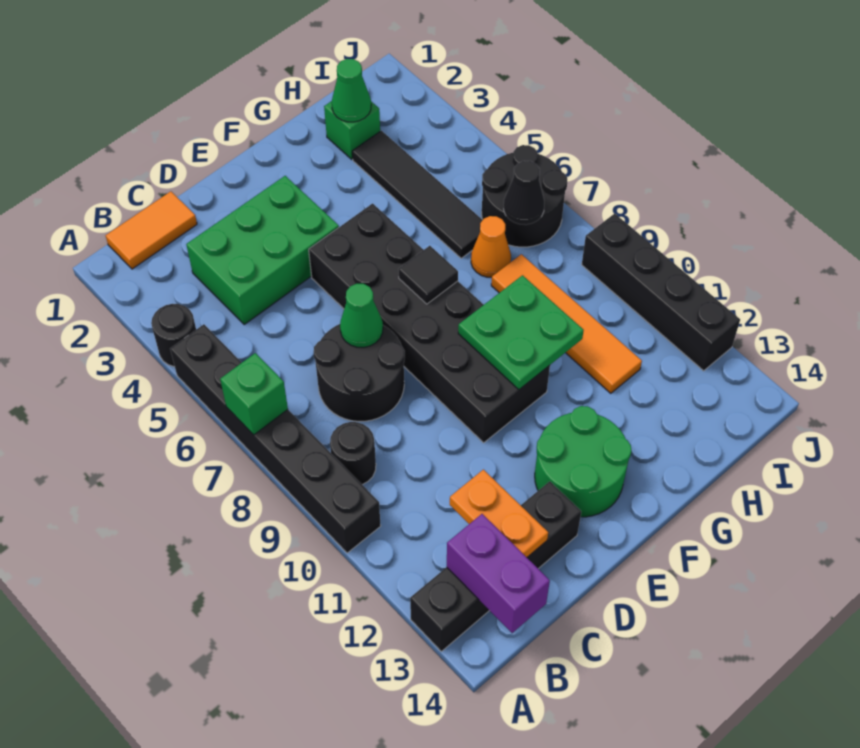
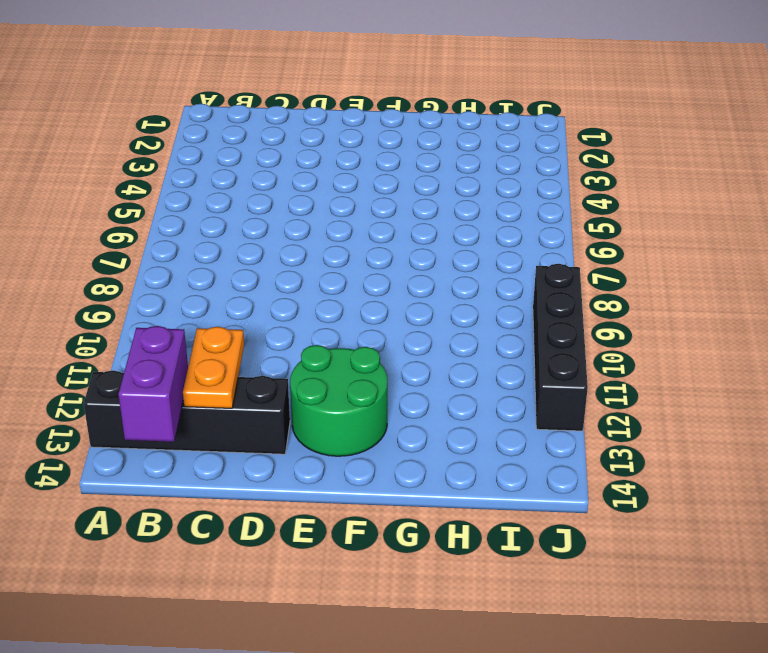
none -> black 1x1 round brick [151,304,196,367]
none -> black 1x6 brick [170,324,381,553]
none -> orange 1x2 tile [105,191,197,269]

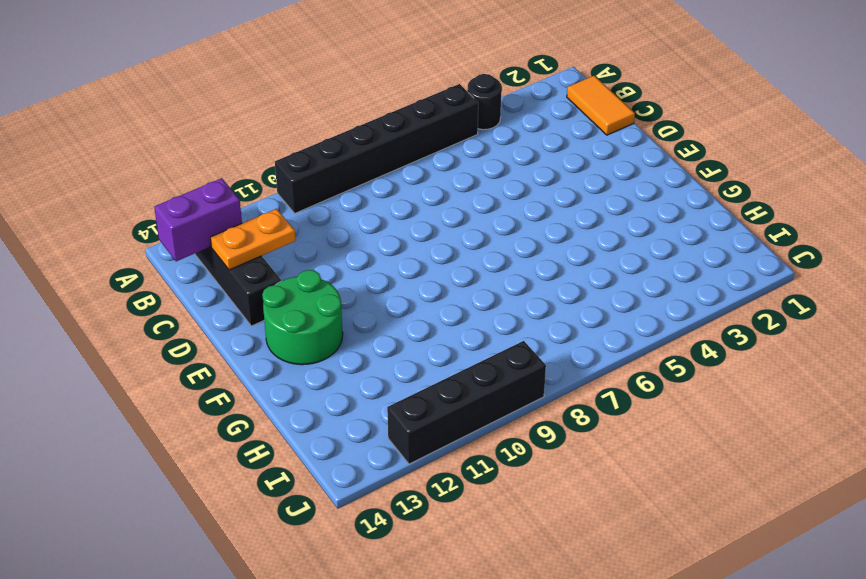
none -> black 1x1 round brick [330,422,376,485]
none -> green 2x3 brick [186,176,339,324]
none -> black 2x2 round brick [314,324,405,421]

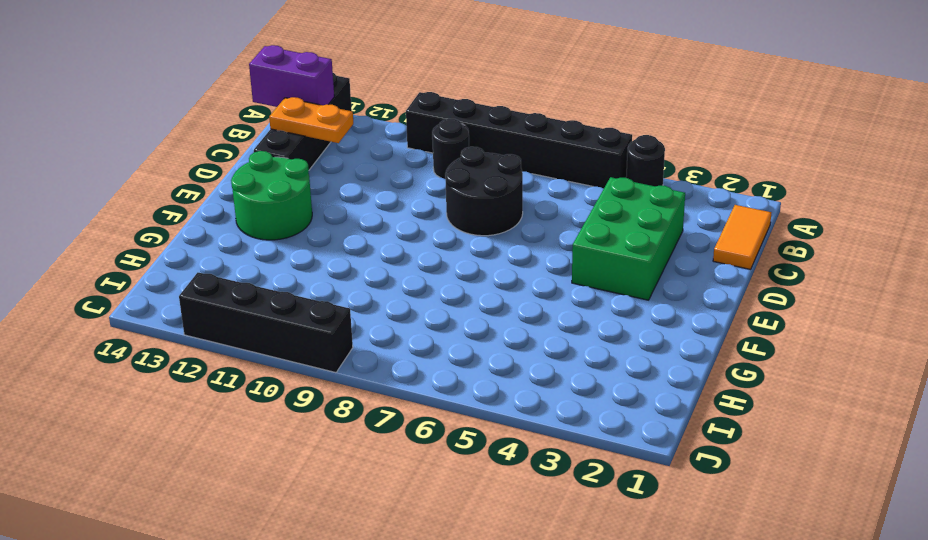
none -> black 2x6 brick [309,204,550,443]
none -> green 1x1 brick [324,101,380,159]
none -> black 1x4 tile [352,131,482,258]

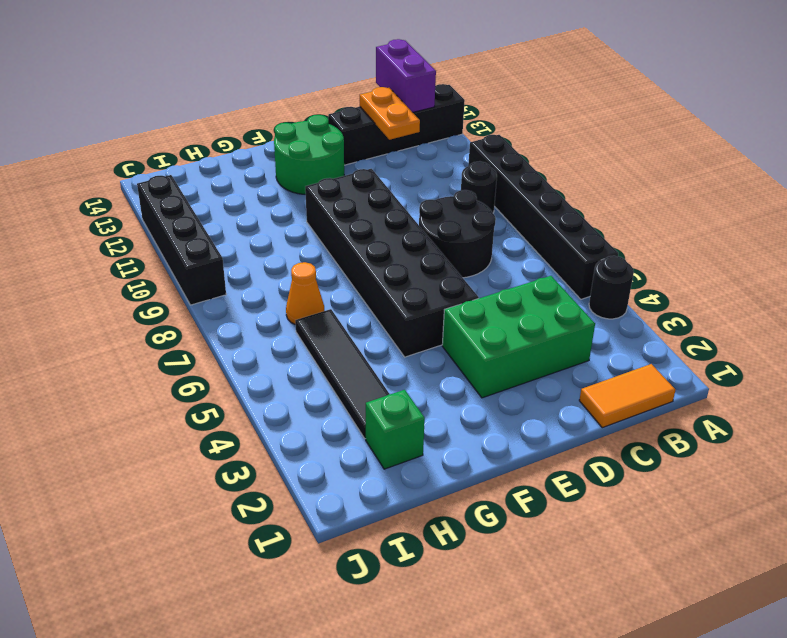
none -> orange 1x4 tile [491,254,642,393]
none -> black 2x2 round brick [482,145,567,247]
none -> green 1x1 brick [220,353,288,435]

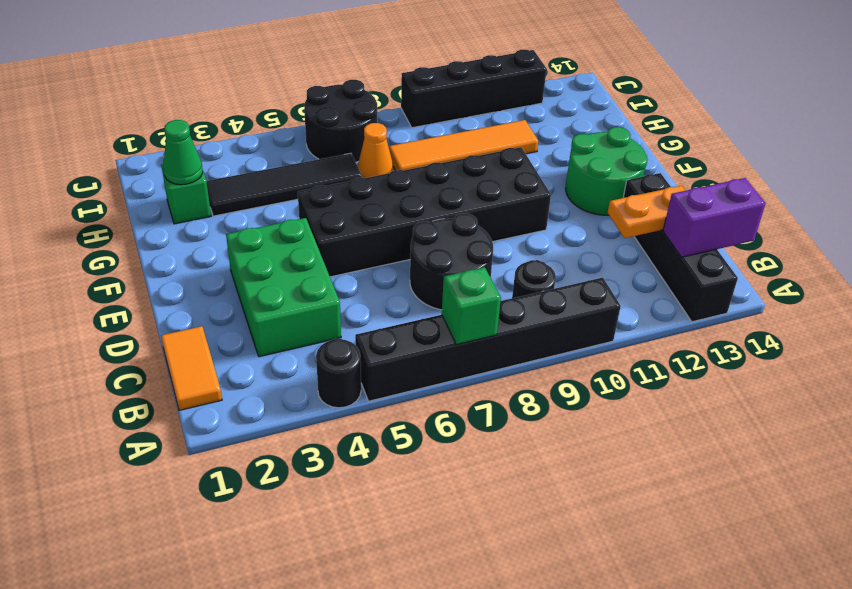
none -> green 1x1 cone [340,284,383,347]
none -> black 1x1 tile [399,246,458,304]
none -> green 2x2 plate [458,275,584,390]

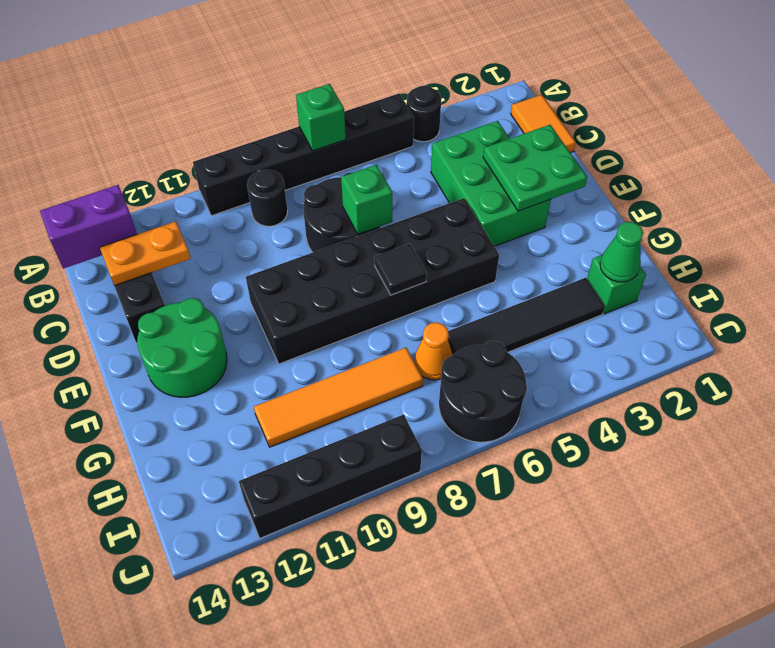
green 2x2 plate [483,125,587,211] -> green 2x2 plate moved to [458,275,584,390]
green 1x1 brick [341,165,392,234] -> green 1x1 cone [340,284,383,347]
none -> black 1x1 cone [504,161,544,225]

